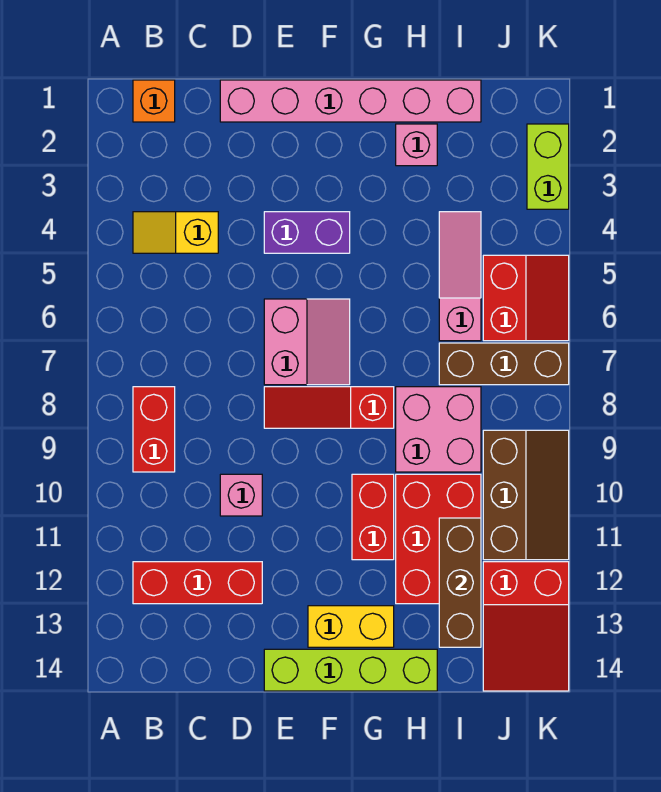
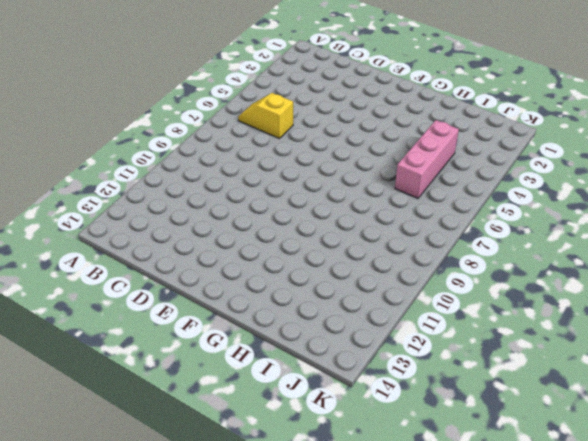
yellow 1x2 slope [238,93,293,139] -> yellow 1x2 slope moved to [133,212,218,253]
pink 1x3 brick [395,120,459,198] -> pink 1x3 slope [439,212,481,341]
none -> orange 1x1 brick [133,80,175,122]
none -> red 1x2 brick [133,387,175,472]
none -> red 1x3 brick [133,562,262,604]

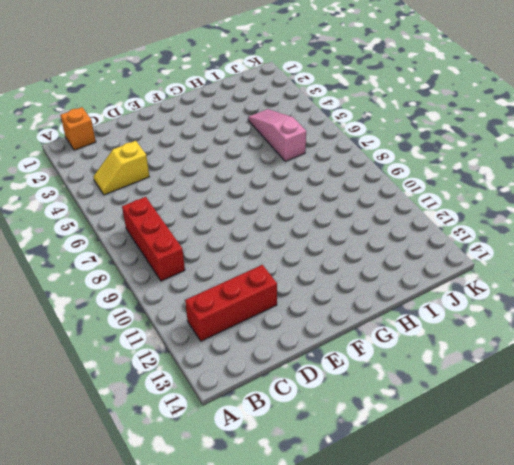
red 1x3 brick [122,197,185,281] -> red 1x2 brick [133,387,175,472]
none -> pink 1x6 brick [220,80,481,122]
none -> pink 1x1 brick [220,474,262,516]
none -> purple 1x2 brick [264,212,350,253]

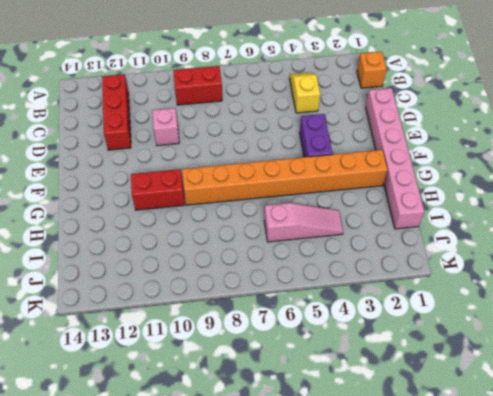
orange 1x8 brick [182,150,388,205] -> red 1x3 slope [264,387,394,428]
none -> pink 2x2 slope [264,299,350,385]
none -> lime 1x4 brick [264,649,437,691]
none -> yellow 1x2 brick [308,606,394,647]

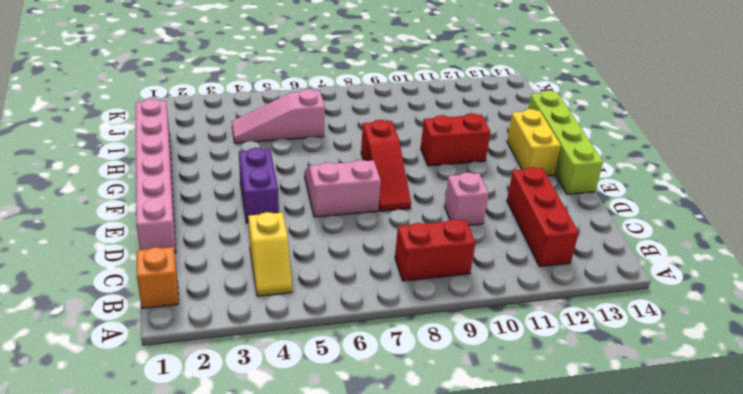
none -> pink 1x1 brick [396,124,437,166]
none -> pink 2x2 brick [396,387,481,472]
none -> red 2x3 brick [396,474,481,604]

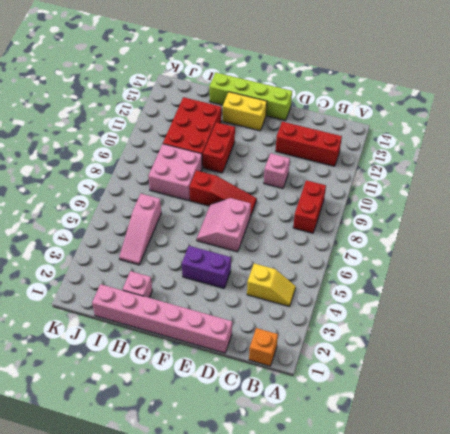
none -> brown 1x3 brick [439,343,569,385]
none -> red 2x2 slope [483,255,569,341]
none -> brown 2x3 slope [483,430,569,560]

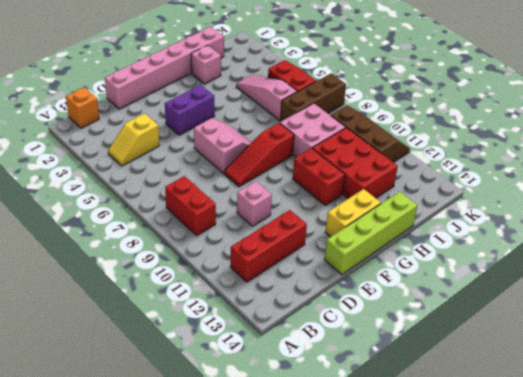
none -> red 2x3 slope [483,562,569,691]
none -> lime 1x2 brick [527,124,569,209]
none -> brown 1x3 brick [439,518,481,647]

